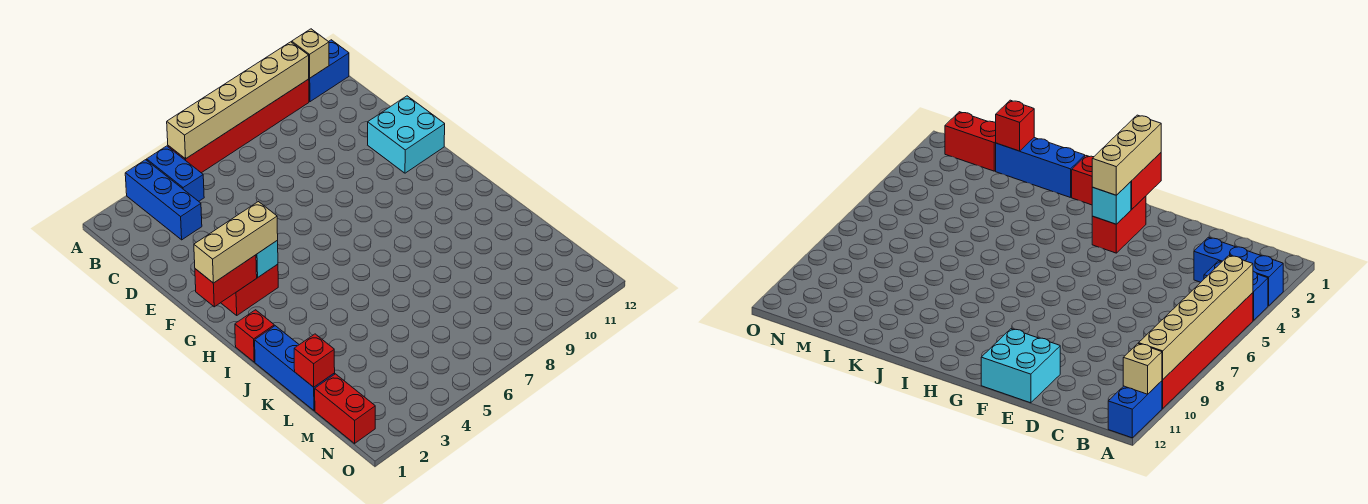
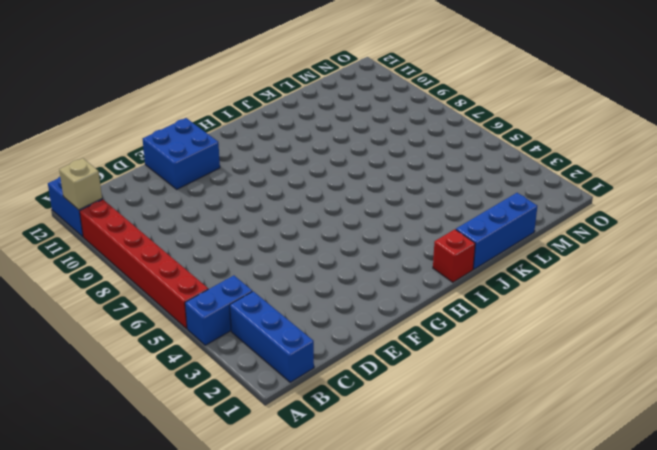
blue 1x3 brick [230,291,314,382] -> blue 1x3 brick turned to [125,160,202,240]
blue 2x2 brick [143,118,220,189] -> cyan 2x2 brick [368,96,445,173]
none -> red 1x2 brick [221,264,278,315]
none -> red 1x2 brick [315,374,375,443]
none -> tan 1x6 brick [167,42,309,159]

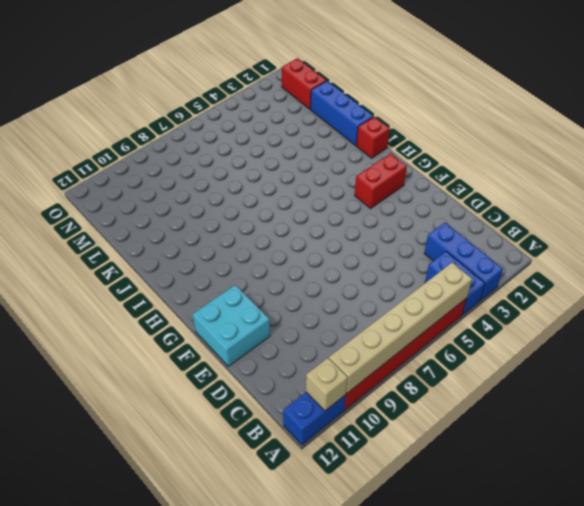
none -> red 1x2 brick [195,255,257,307]
none -> cyan 1x1 brick [256,240,278,278]
none -> red 1x1 brick [294,334,335,387]

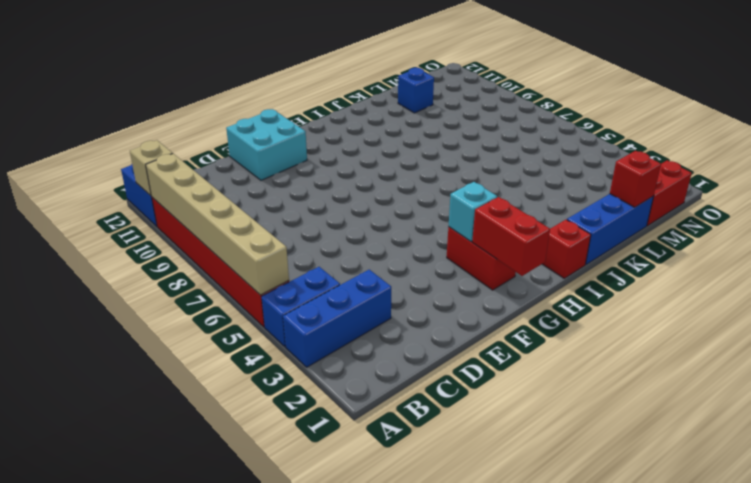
blue 1x1 brick [398,68,434,113] -> none
none -> tan 1x3 brick [194,202,278,283]

